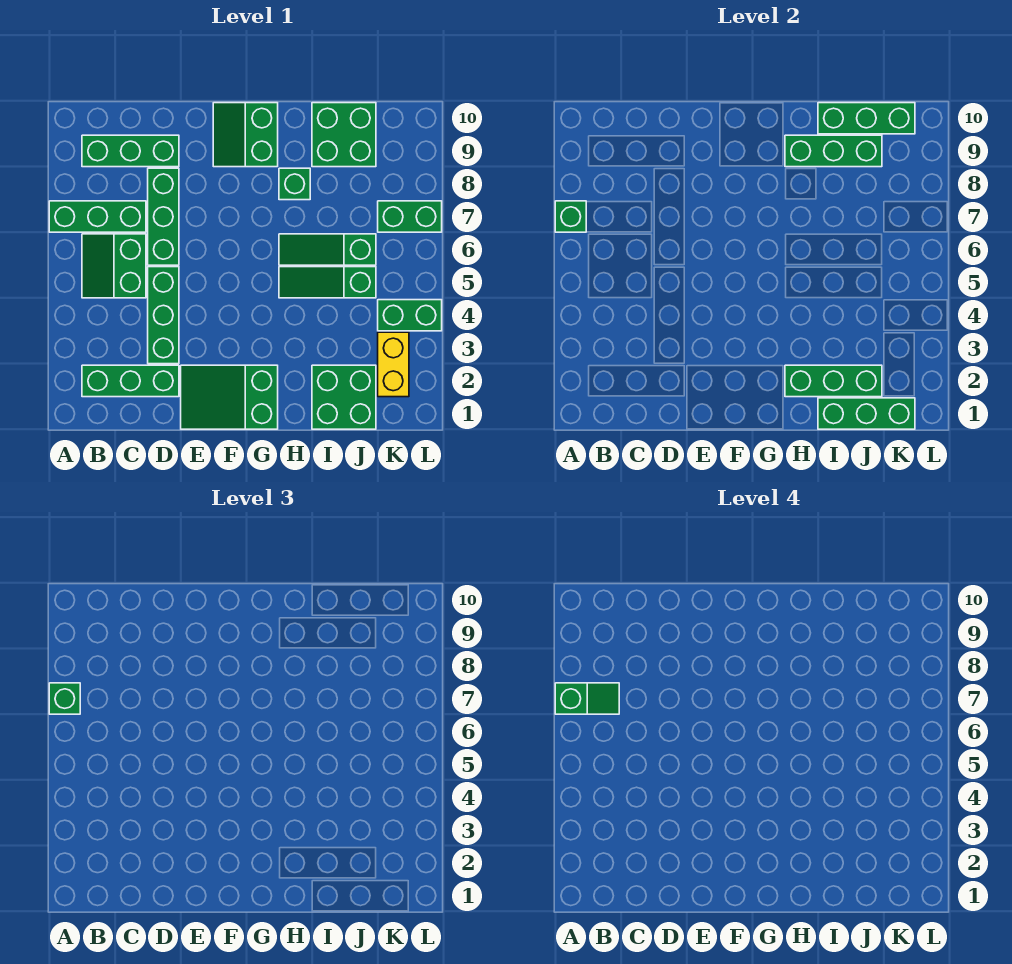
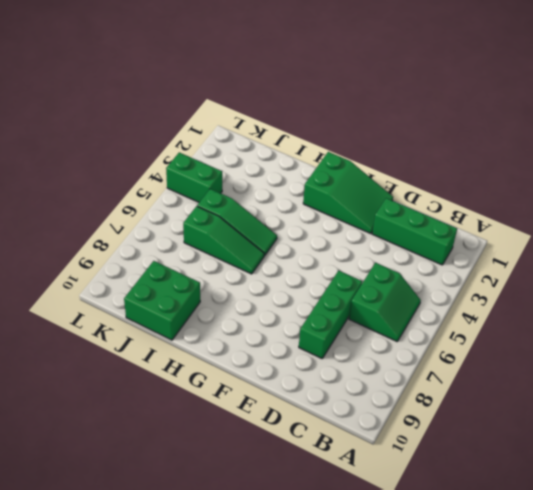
none -> green 1x3 brick [49,201,146,232]
none -> green 1x3 brick [82,135,179,167]
none -> green 1x3 brick [148,267,179,364]

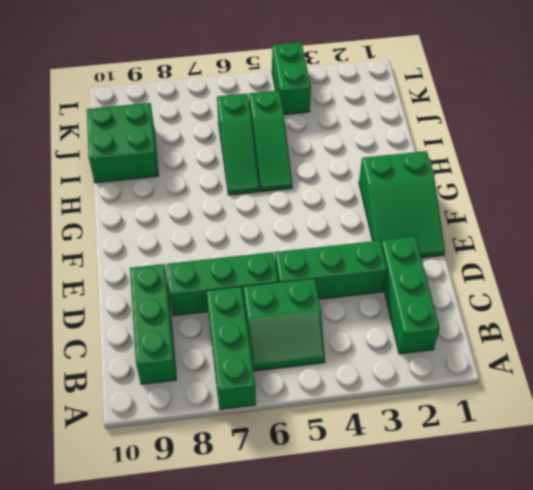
none -> green 2x2 slope [213,103,278,167]
none -> green 1x1 brick [279,168,310,200]
none -> green 2x2 brick [312,365,376,429]

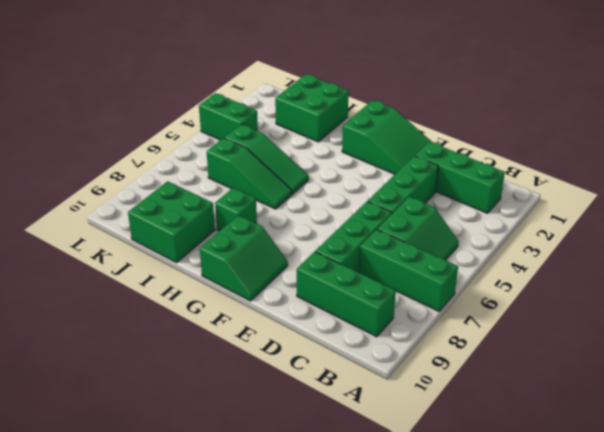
none -> yellow 1x2 brick [378,332,409,397]
none -> green 1x2 brick [378,201,442,232]
none -> green 1x1 brick [555,201,586,232]

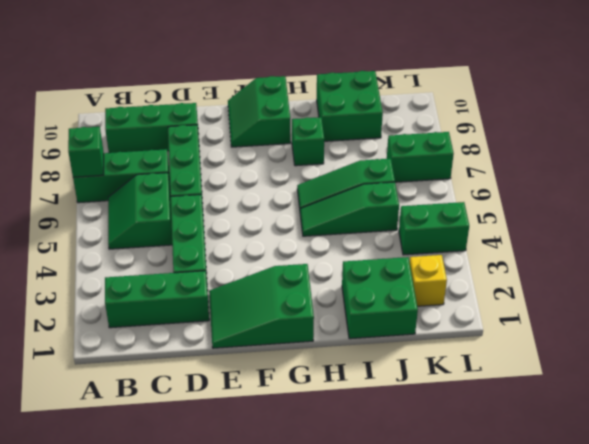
yellow 1x1 brick [410,255,447,306] -> yellow 1x2 brick [378,332,409,397]
none -> green 1x3 brick [785,365,882,397]
none -> green 1x3 brick [785,135,882,167]
none -> green 1x3 brick [818,398,915,429]

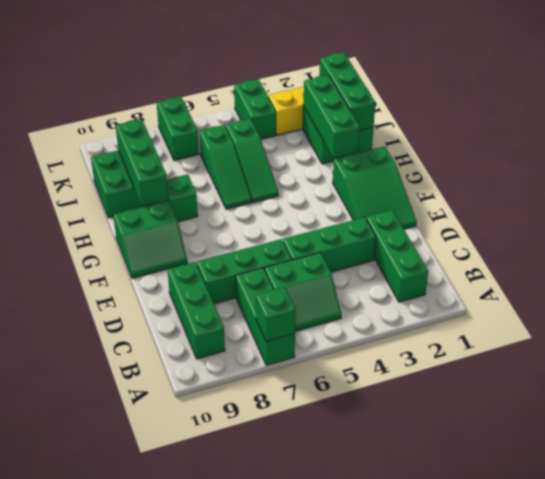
none -> green 1x3 brick [818,103,915,134]
none -> green 1x1 brick [49,683,80,714]
none -> green 1x2 slope [555,683,619,714]

